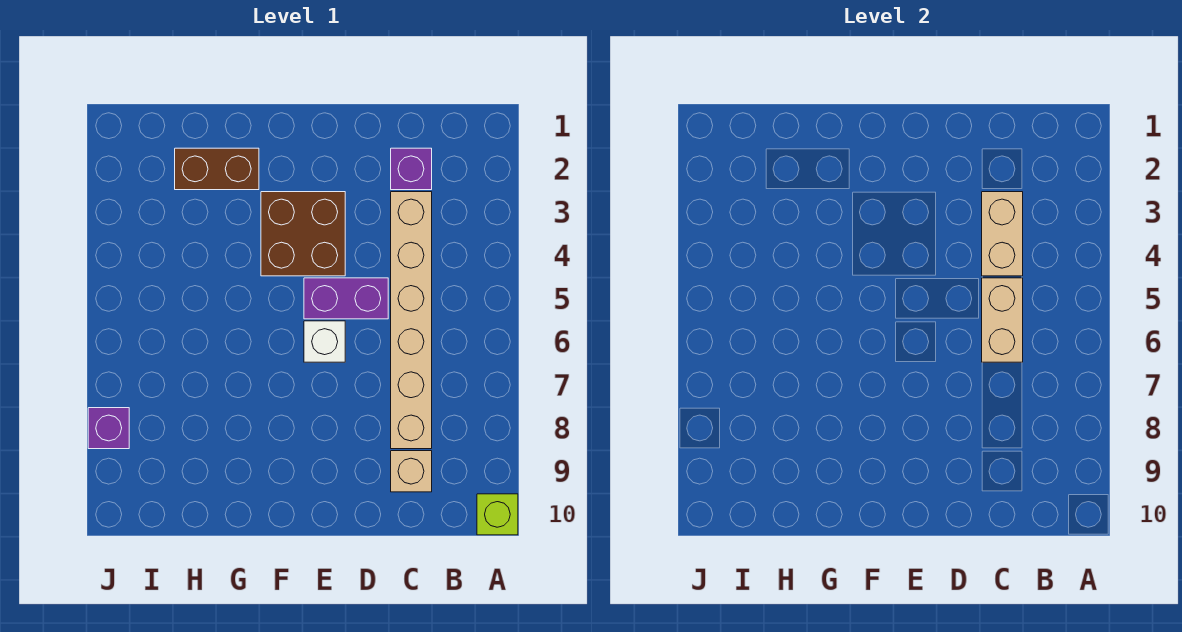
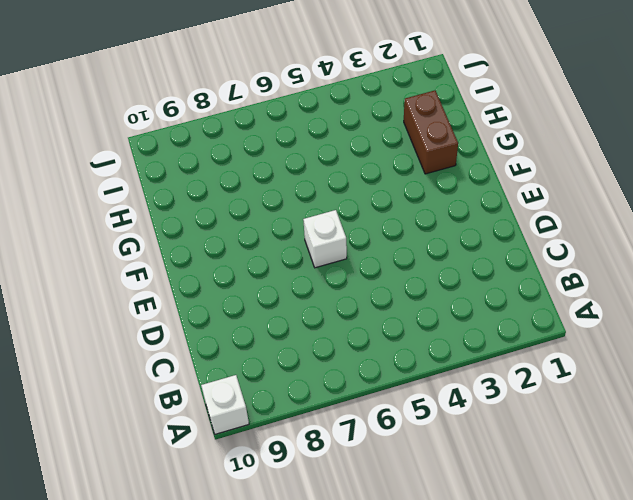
white 1x1 brick [201,375,249,434] -> lime 1x1 brick [477,494,518,535]
none -> purple 1x1 brick [391,148,432,190]
none -> tan 1x6 brick [391,192,432,449]

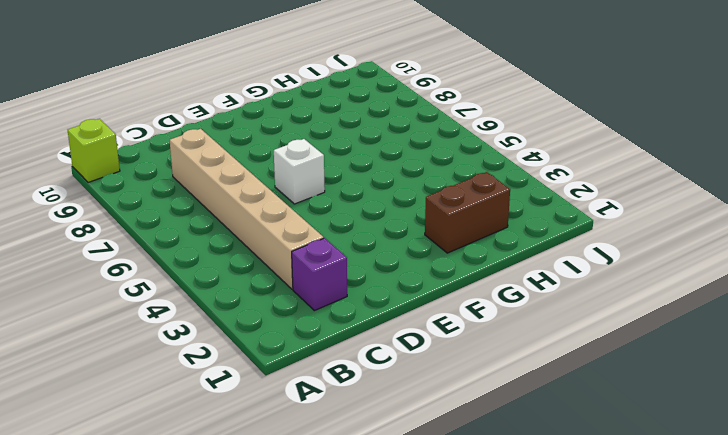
none -> tan 1x1 brick [391,451,432,492]
none -> purple 1x2 brick [304,278,388,319]

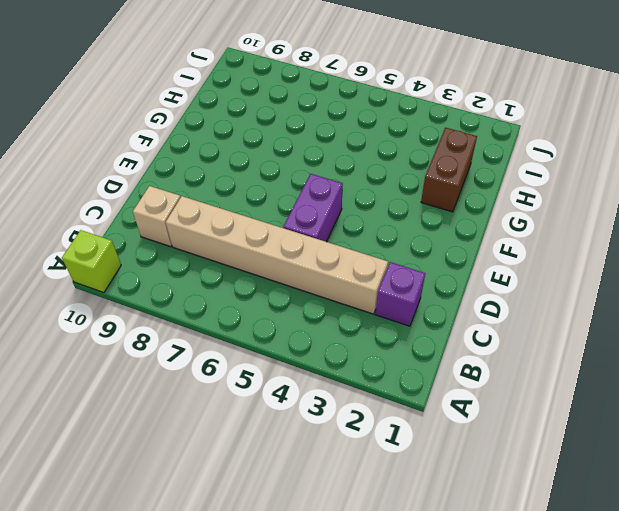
none -> brown 2x2 brick [261,192,345,276]
none -> white 1x1 brick [304,321,345,362]

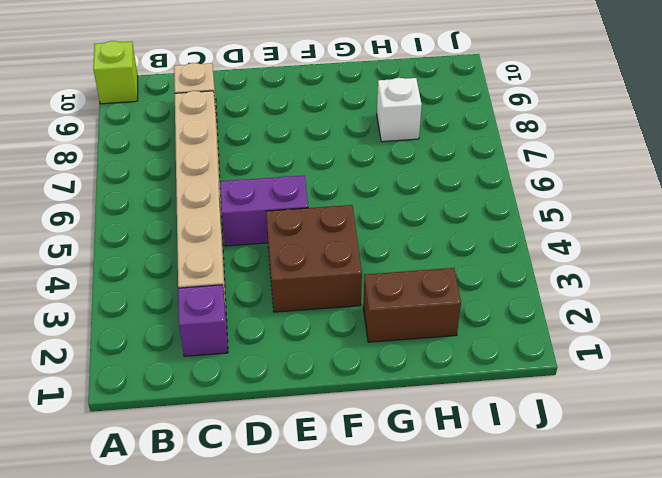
white 1x1 brick [377,78,422,142] -> white 1x1 brick moved to [304,321,345,362]
none -> purple 1x1 brick [88,408,129,449]
none -> tan 1x2 brick [982,192,1023,276]

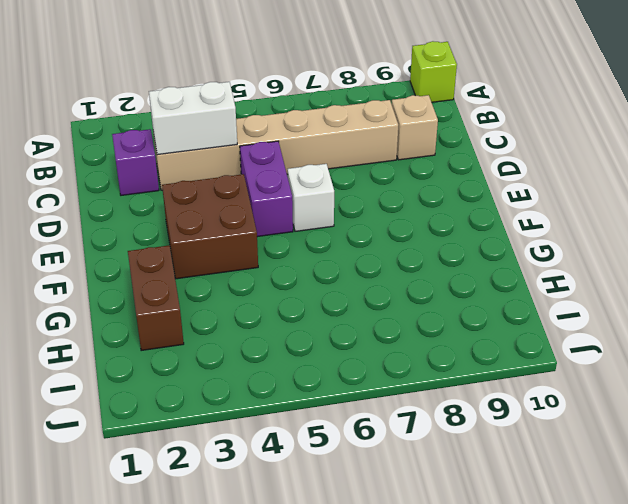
white 1x2 brick [149,82,237,155] -> tan 1x2 brick [982,192,1023,276]
none -> purple 1x1 brick [88,408,129,449]
none -> tan 1x2 brick [982,278,1023,362]

